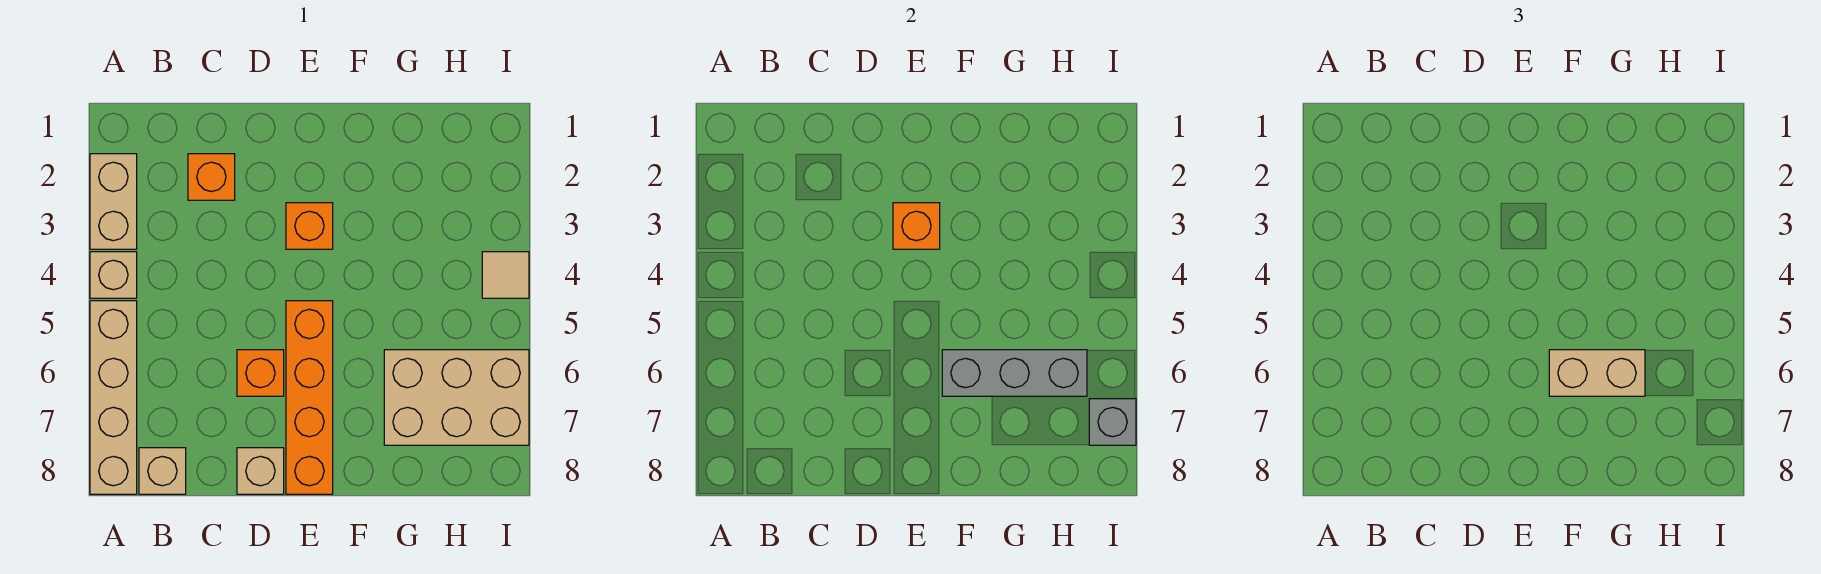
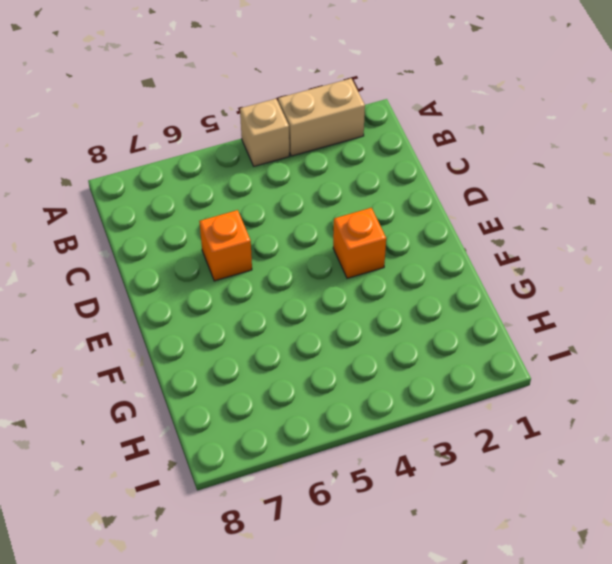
none -> tan 1x4 brick [90,301,137,494]
none -> tan 1x1 brick [139,448,186,494]
none -> orange 1x1 brick [188,154,235,200]

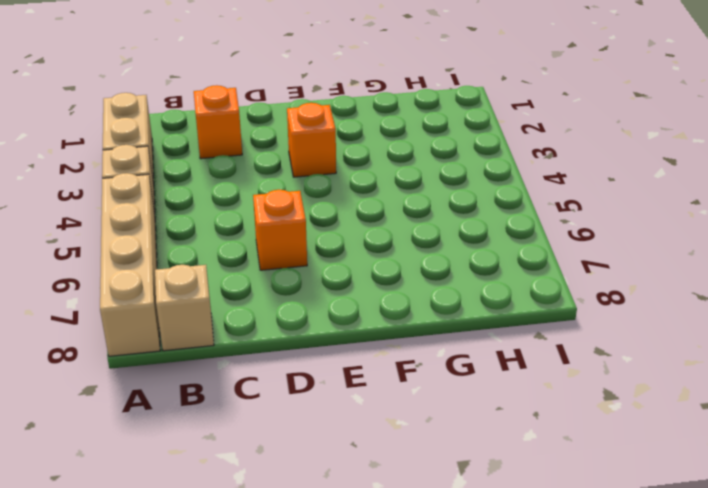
none -> tan 1x1 brick [237,448,284,494]
none -> orange 1x4 brick [286,301,333,494]
none -> tan 2x3 brick [384,350,529,445]

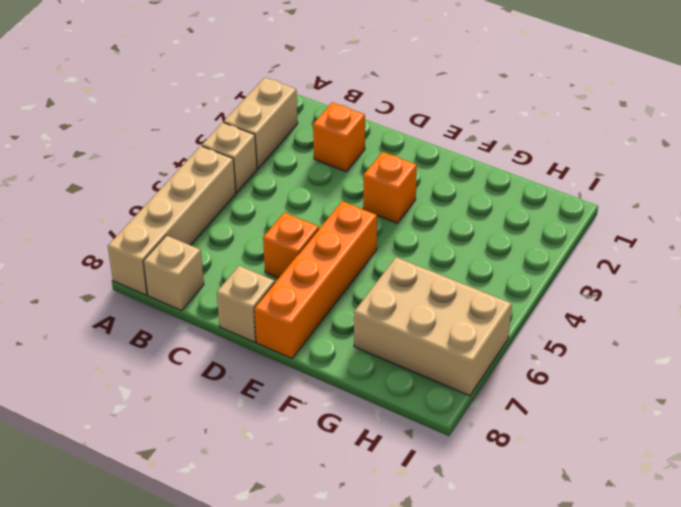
none -> tan 1x1 tile [482,252,529,298]
none -> orange 1x1 brick [893,203,940,249]
none -> grey 1x3 brick [942,350,1087,396]

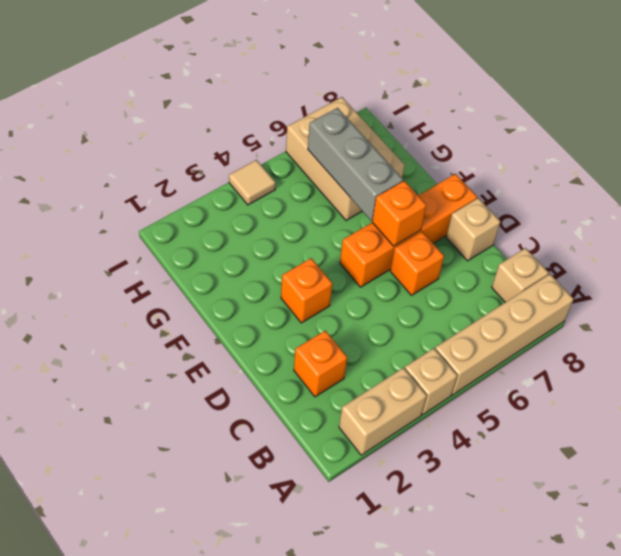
orange 1x1 brick [372,181,426,246] -> orange 1x1 brick moved to [893,203,940,249]
none -> grey 1x1 brick [1089,399,1136,445]
none -> tan 1x2 brick [1549,350,1645,396]

